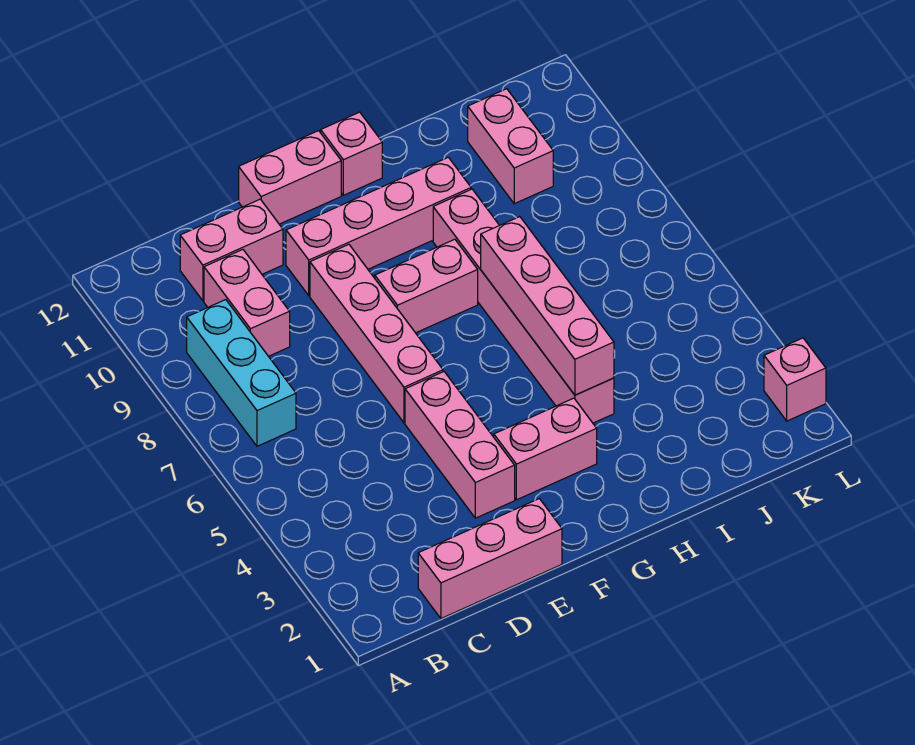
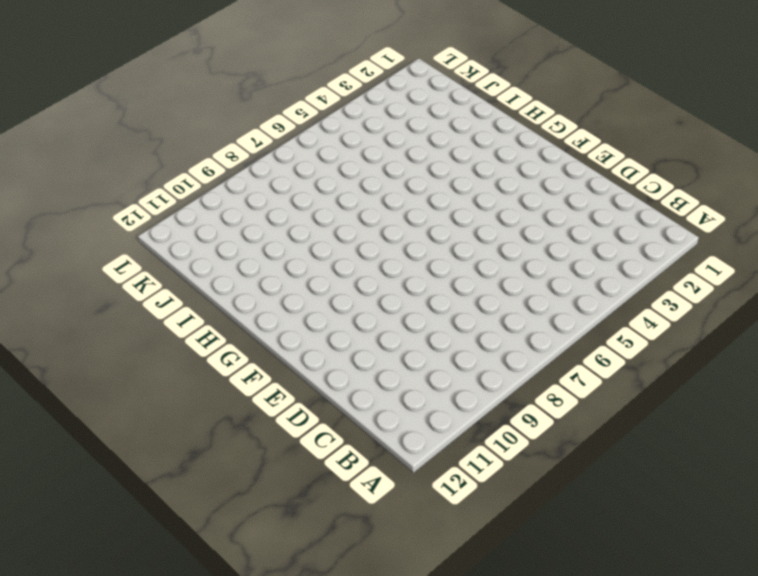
none -> cyan 1x3 brick [187,300,296,446]
none -> pink 1x3 brick [418,499,562,618]
none -> pink 1x2 brick [204,250,290,356]

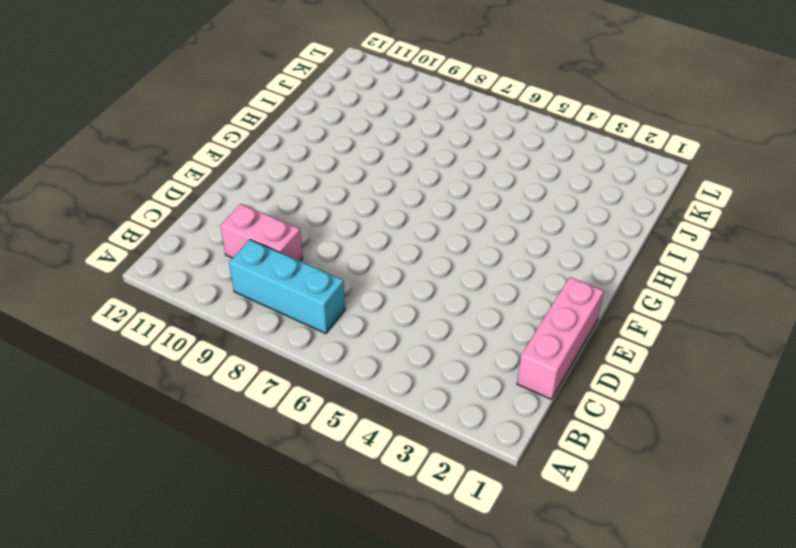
none -> pink 1x2 brick [180,199,283,301]
none -> pink 1x3 brick [405,372,515,518]
none -> pink 1x4 brick [310,244,443,423]

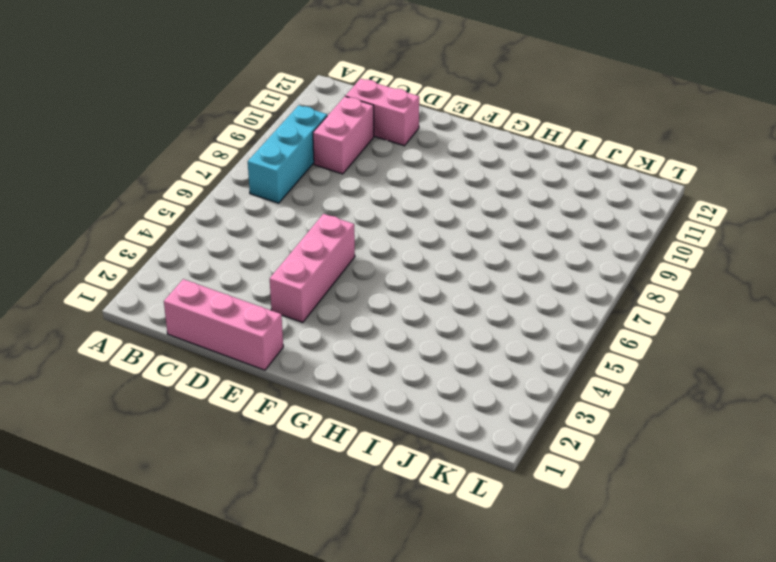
none -> pink 1x4 brick [310,244,443,423]
none -> pink 1x4 brick [286,157,471,296]
none -> pink 1x2 brick [239,131,341,224]

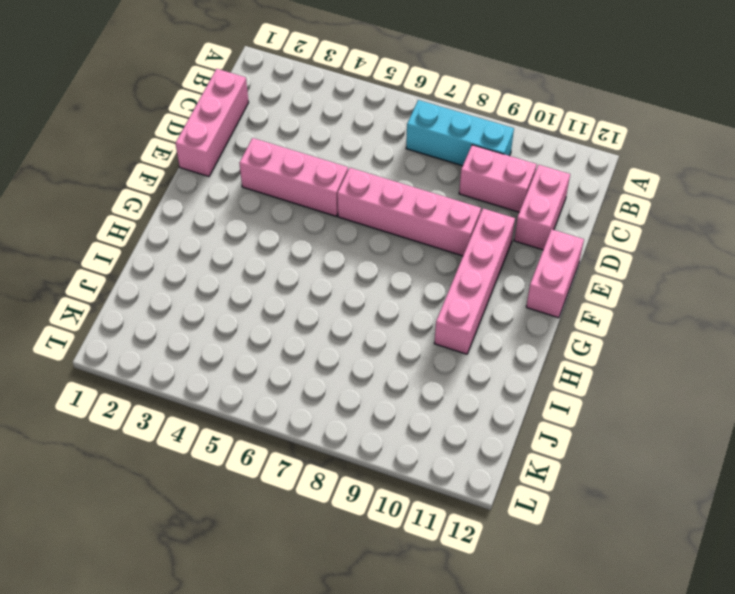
none -> pink 1x2 brick [494,398,597,500]
none -> pink 1x2 brick [375,239,478,333]
none -> pink 1x1 brick [321,112,382,195]

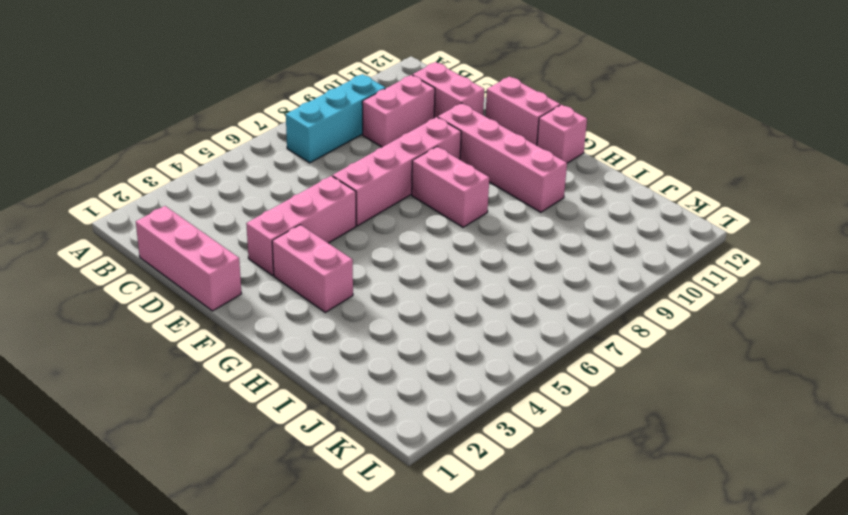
none -> pink 1x6 brick [433,189,614,423]
none -> pink 1x2 brick [468,89,553,204]
none -> pink 1x1 brick [764,338,826,421]

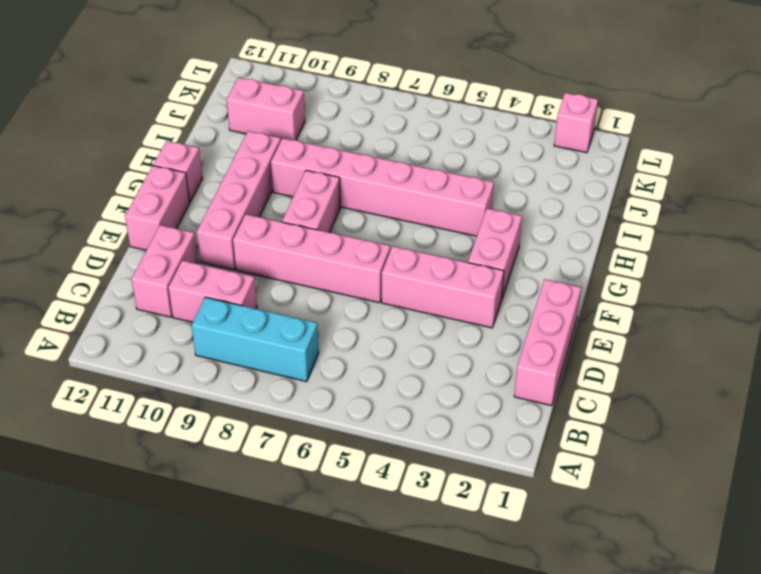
none -> pink 1x4 brick [481,217,614,395]

